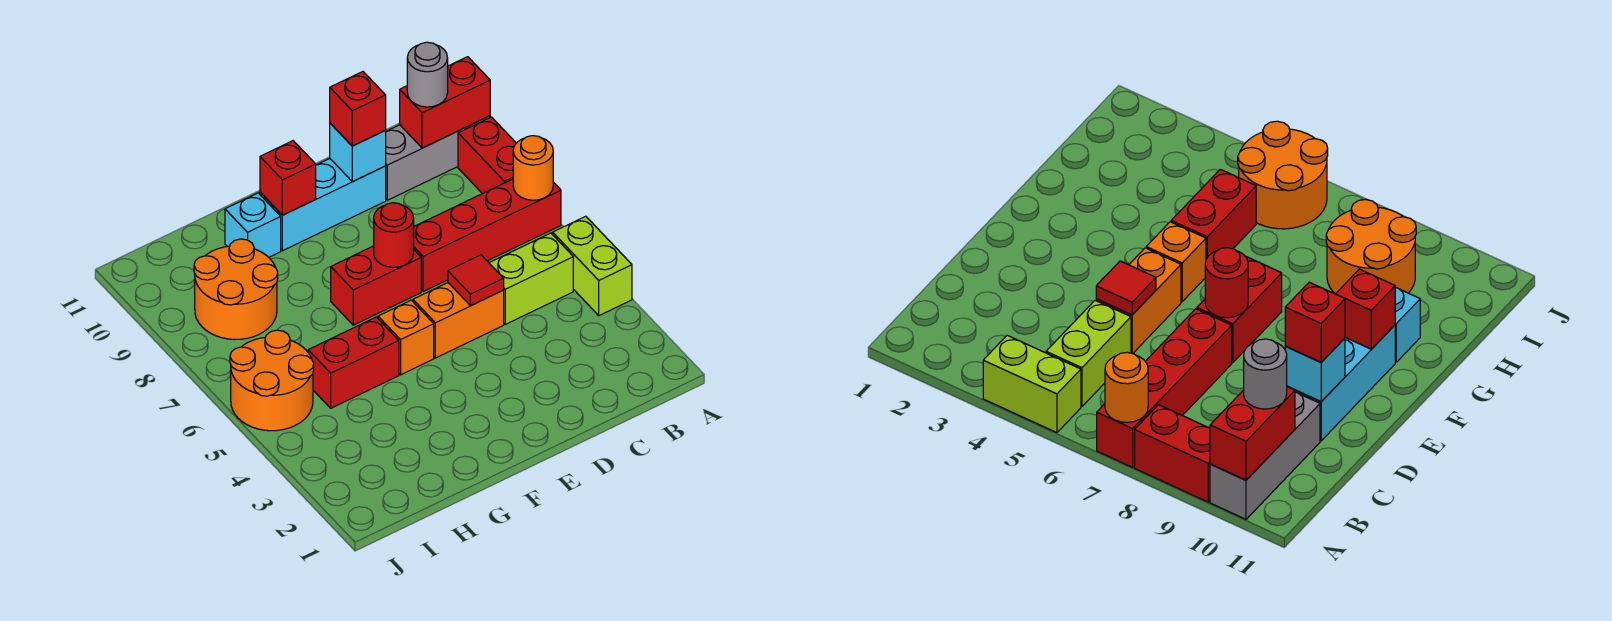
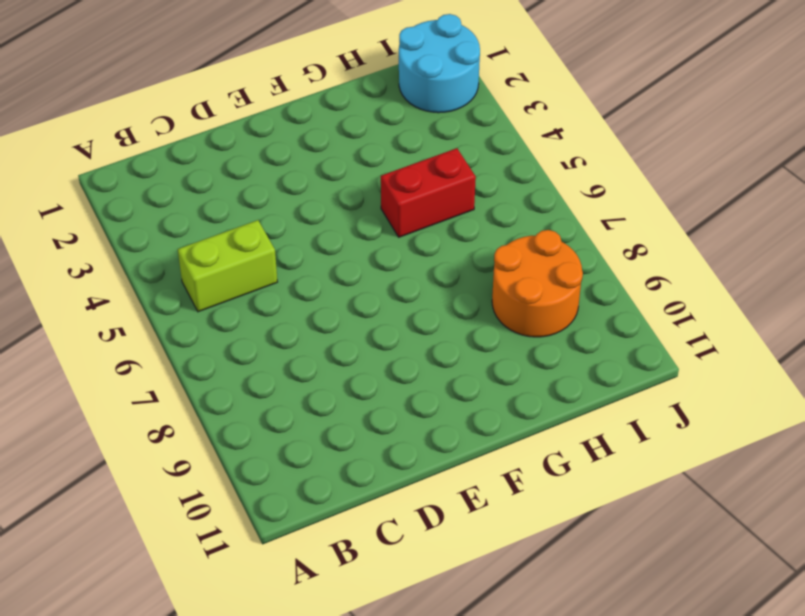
cyan 2x2 round brick [399,14,480,113] -> none
none -> lime 1x2 brick [553,216,632,316]
none -> red 1x4 brick [414,179,561,292]
none -> red 1x2 brick [458,117,516,194]

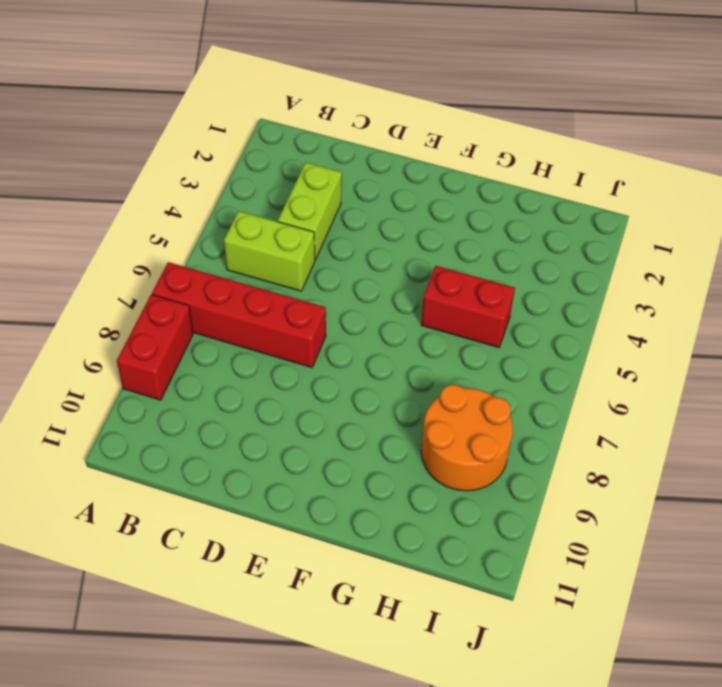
lime 1x2 brick [278,162,342,260] -> lime 1x2 brick moved to [553,216,632,316]
none -> grey 1x3 brick [386,116,490,200]
none -> orange 1x2 brick [413,283,504,358]
none -> cyan 1x3 brick [260,159,386,251]

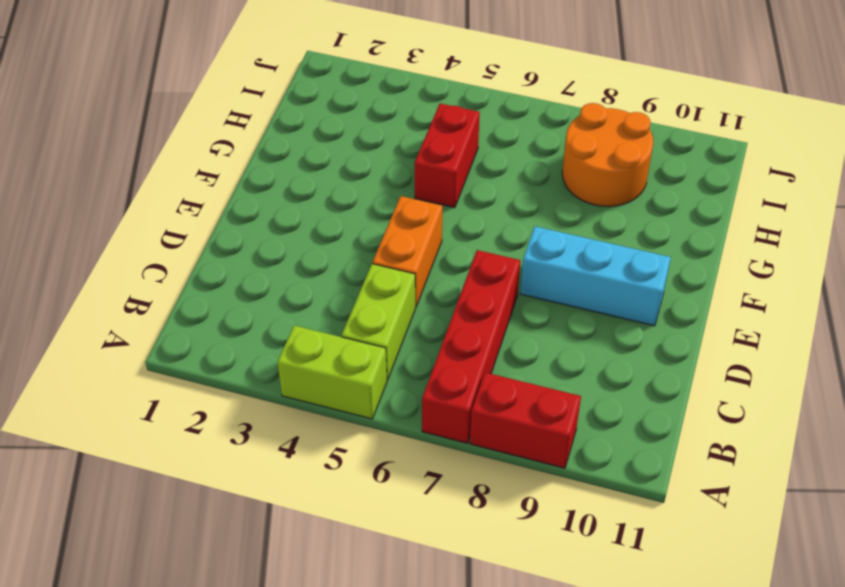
cyan 1x3 brick [520,226,671,326] -> cyan 1x3 brick turned to [260,159,386,251]
none -> grey 1x3 brick [386,116,490,200]
none -> red 1x2 brick [331,246,421,325]
none -> orange 1x1 brick [378,300,434,375]

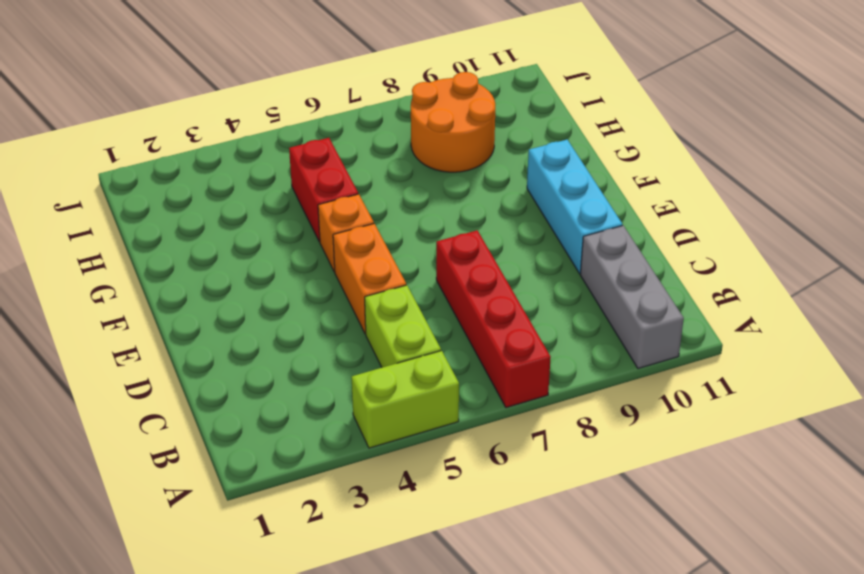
none -> red 1x2 brick [458,117,516,194]
none -> red 1x2 brick [331,246,421,325]
none -> cyan 1x1 brick [225,193,281,257]

